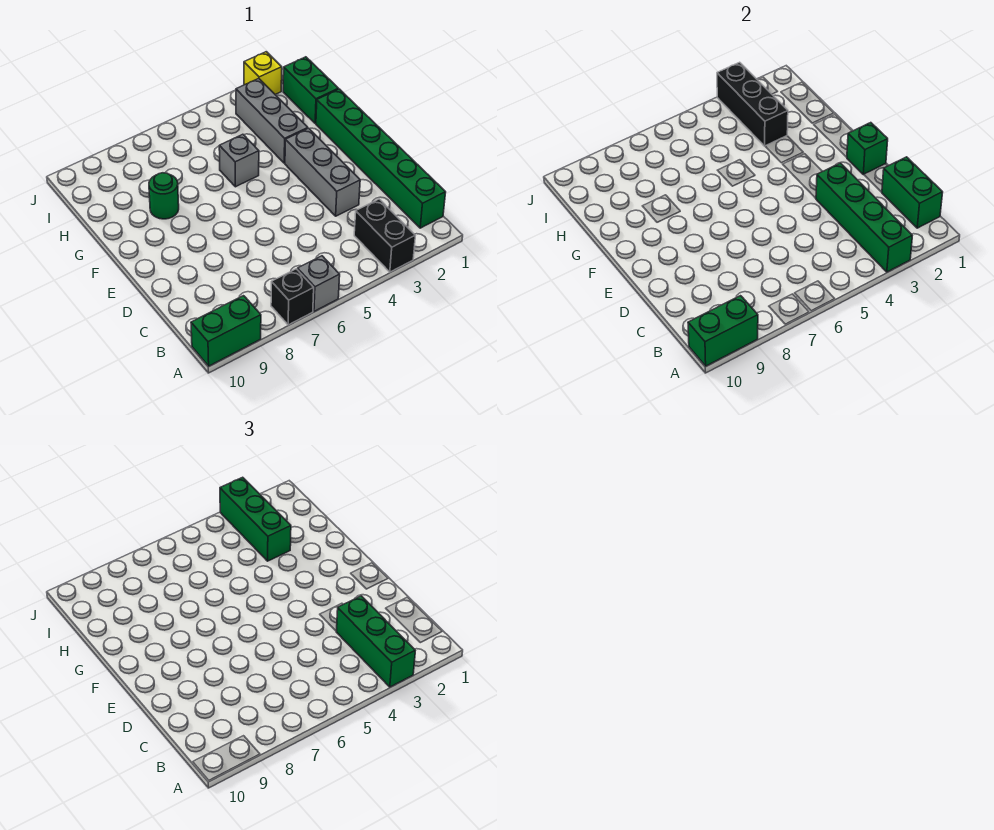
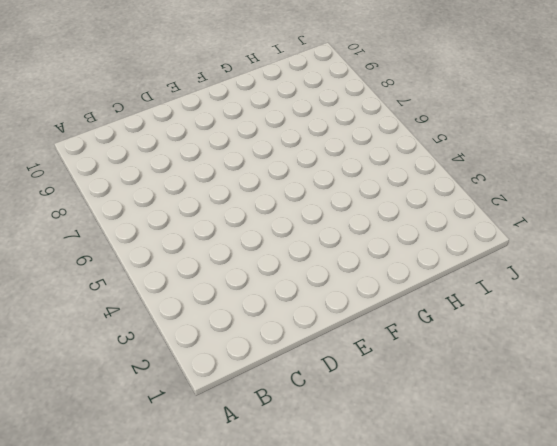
none -> black 1x2 brick [354,199,415,272]
none -> grey 1x1 brick [298,256,340,311]
none -> black 1x1 brick [271,269,314,325]

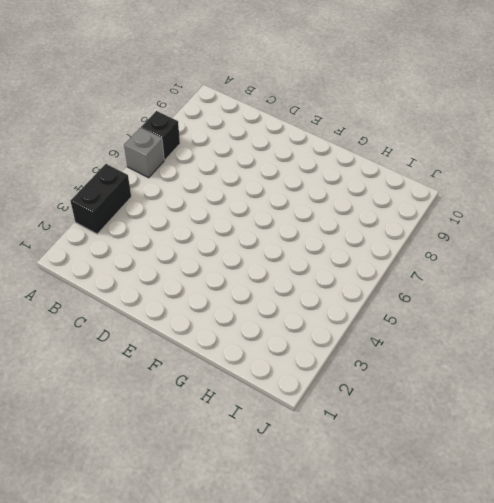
black 1x2 brick [70,164,131,234] -> black 1x2 brick turned to [354,199,415,272]
none -> green 1x2 brick [191,296,261,366]
none -> green 1x6 brick [316,89,446,228]
none -> grey 1x3 brick [285,128,360,216]

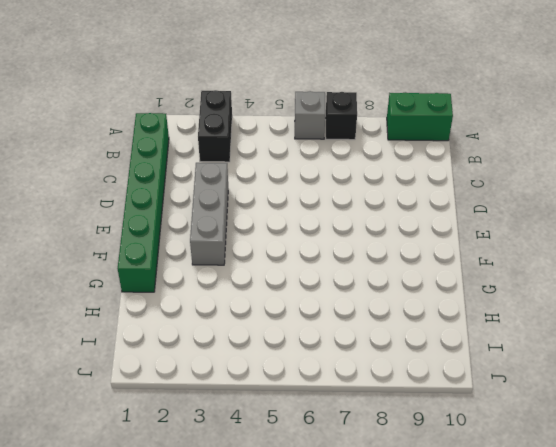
none -> grey 1x3 brick [236,78,308,163]
none -> grey 1x1 brick [219,134,259,187]
none -> green 1x1 round brick [149,173,179,219]

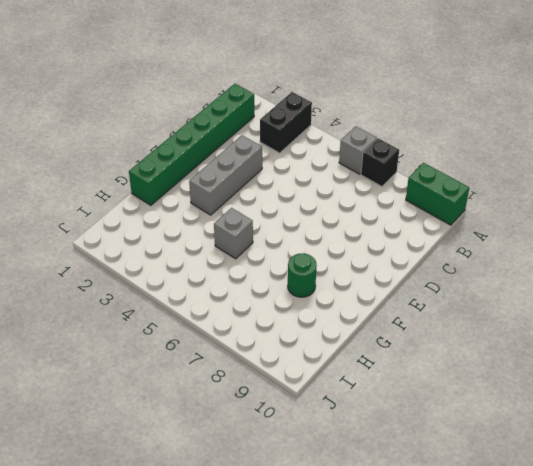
none -> grey 1x3 brick [236,78,308,163]
none -> green 1x2 brick [283,57,339,123]
none -> yellow 1x1 brick [244,52,282,94]

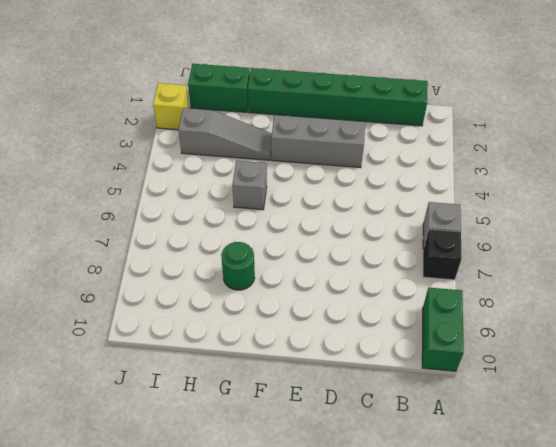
grey 1x3 slope [178,108,272,160] -> grey 1x3 brick [236,78,308,163]
none -> black 1x2 brick [354,199,415,272]
none -> green 1x4 brick [816,163,912,272]
none -> green 1x2 brick [688,296,758,366]

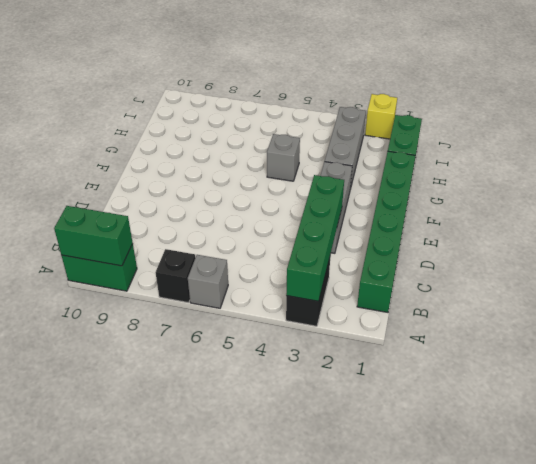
none -> green 1x1 round brick [149,173,179,219]
none -> green 1x2 brick [882,157,943,228]
none -> green 1x1 brick [847,123,888,175]

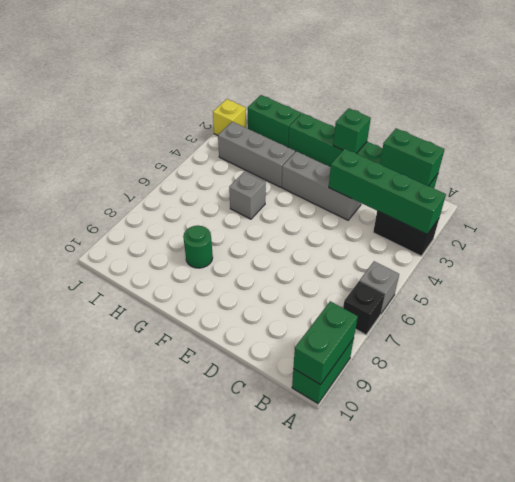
none -> black 1x3 brick [717,62,788,146]
none -> green 1x3 brick [336,596,415,687]
none -> green 1x3 brick [220,477,291,561]

